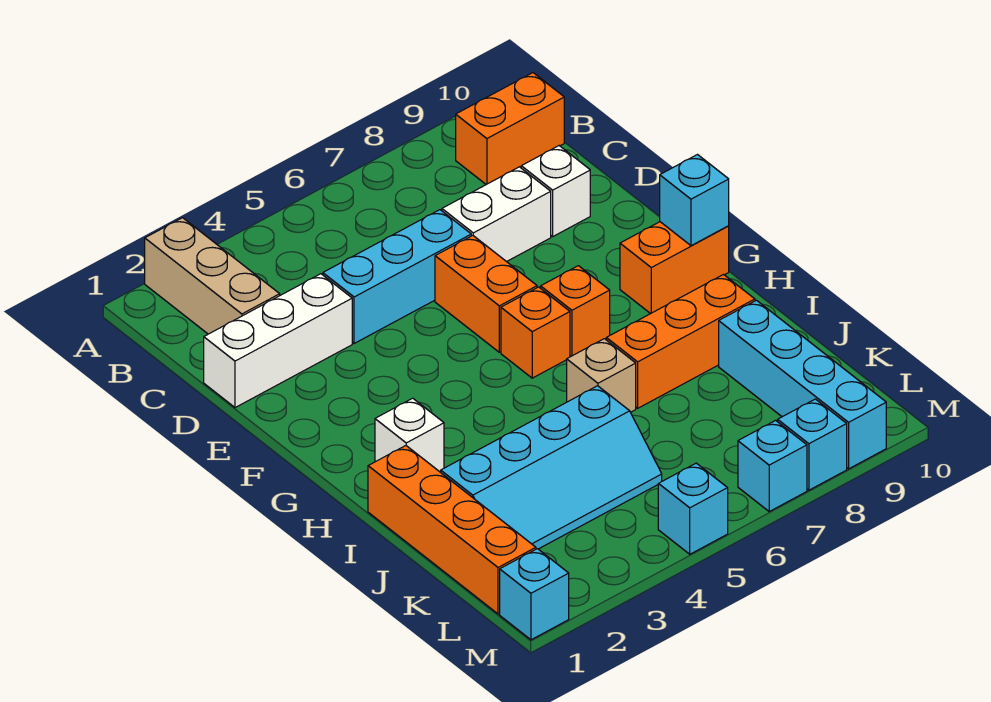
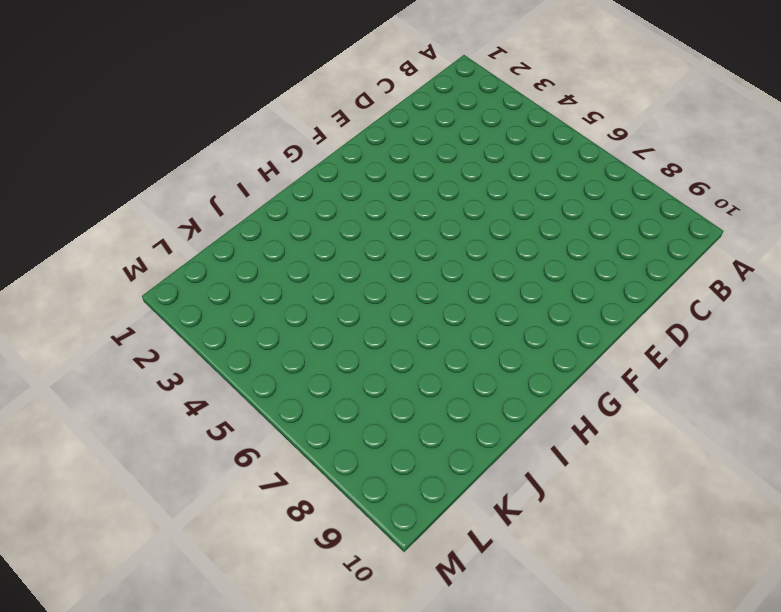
none -> tan 1x3 brick [145,218,280,334]
none -> orange 1x2 brick [456,73,564,185]
none -> white 1x3 brick [204,274,352,408]

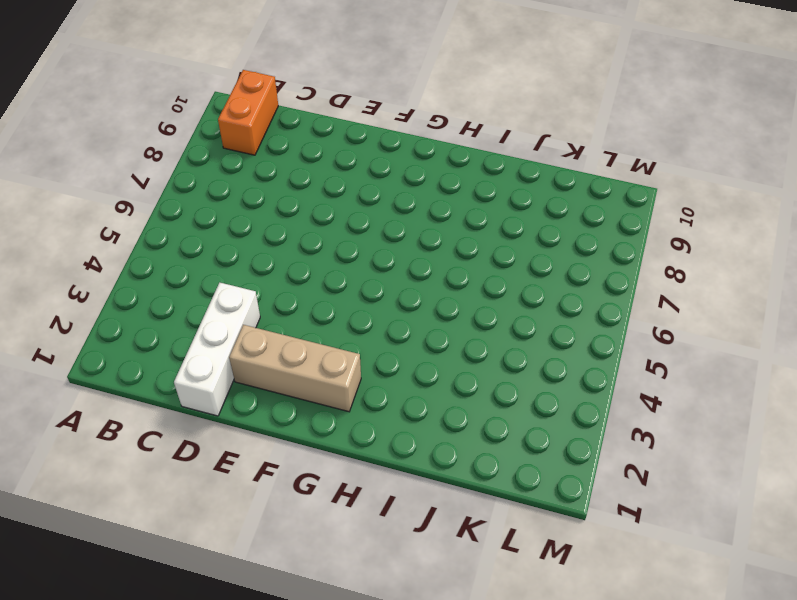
tan 1x3 brick [229,325,361,412] -> tan 1x3 brick moved to [145,218,280,334]
none -> cyan 1x3 brick [323,210,471,344]
none -> white 1x2 brick [442,167,551,262]
none -> white 1x1 brick [521,146,590,236]

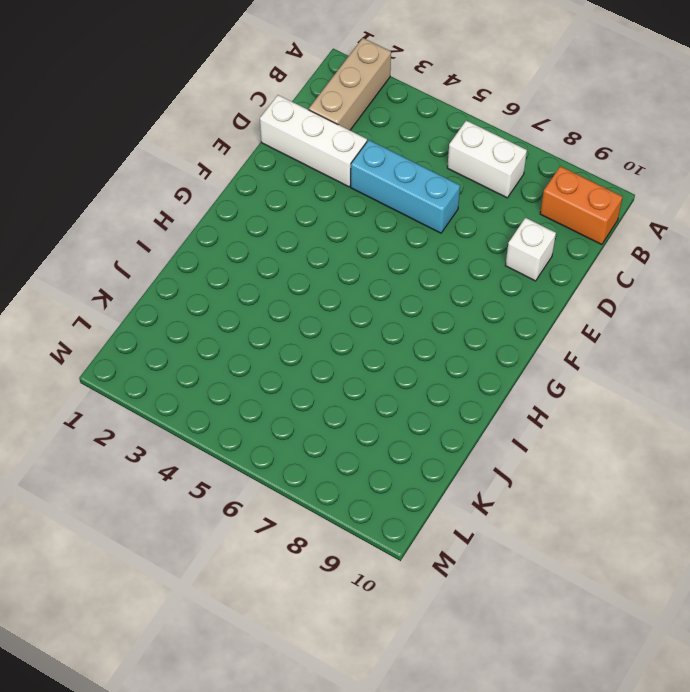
white 1x2 brick [447,121,527,198] -> white 1x2 brick moved to [442,167,551,262]
none -> orange 1x2 brick [435,236,537,352]
none -> orange 1x1 brick [501,287,570,378]
none -> orange 1x1 brick [541,266,610,356]

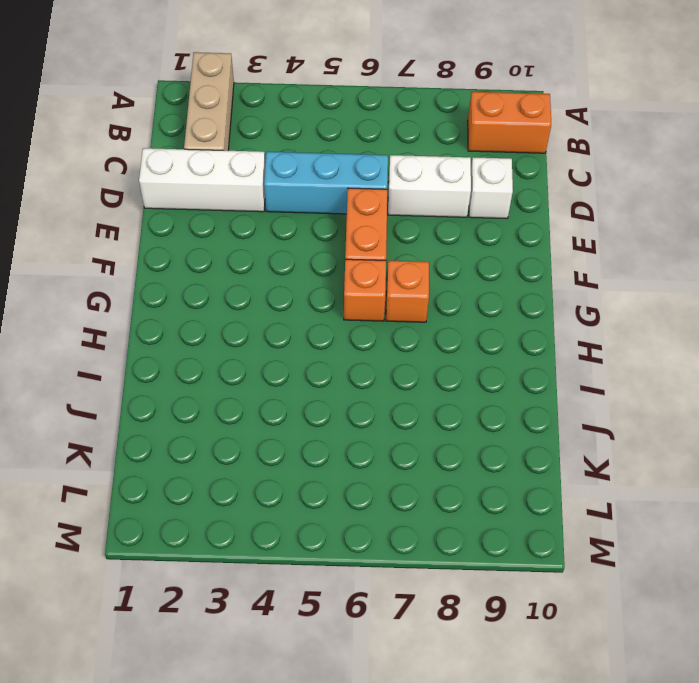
none -> orange 1x2 brick [620,222,729,314]
none -> white 1x1 brick [375,398,444,472]
none -> orange 1x4 brick [368,446,536,614]

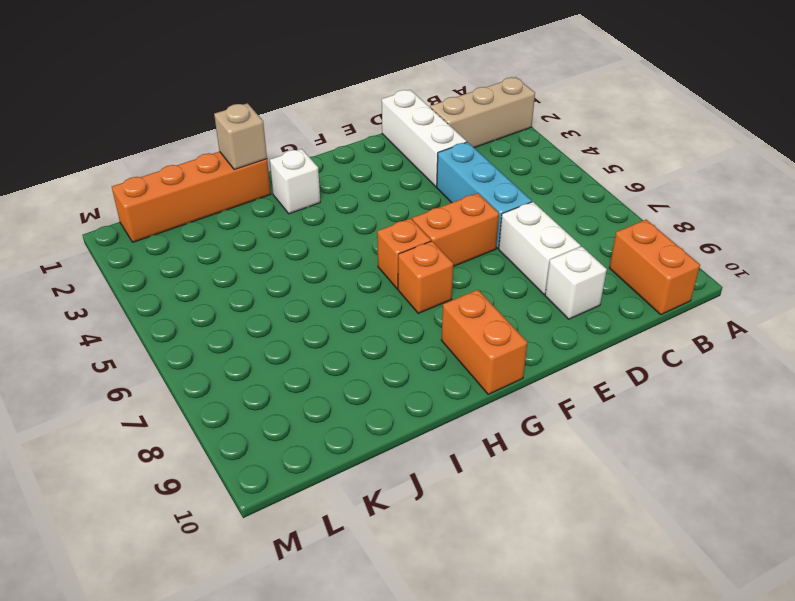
tan 1x1 brick [214,103,267,170] -> tan 1x1 brick moved to [567,339,636,412]
none -> orange 1x3 brick [606,275,755,408]
none -> cyan 2x4 slope [441,386,662,549]
none -> cyan 1x4 brick [719,300,886,469]

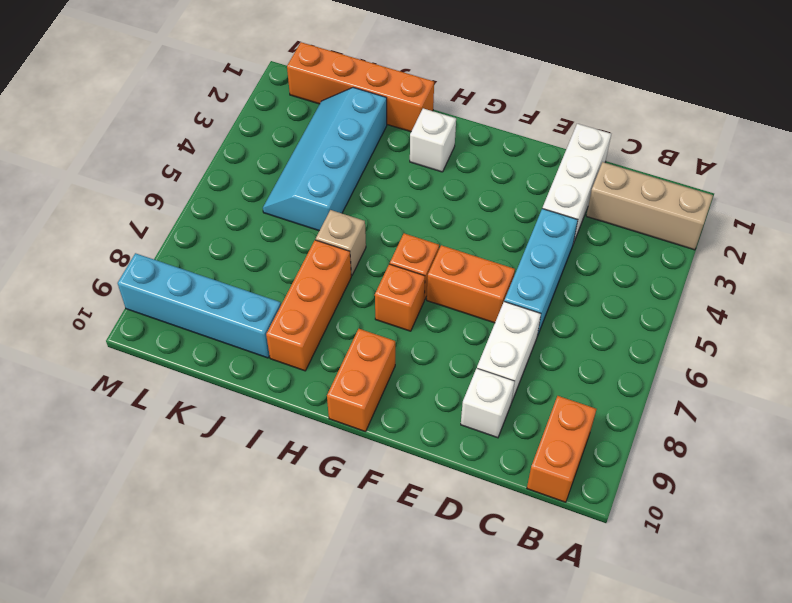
none -> cyan 1x1 brick [500,549,569,640]
none -> cyan 1x1 brick [658,463,728,554]
none -> cyan 1x1 brick [738,420,807,511]

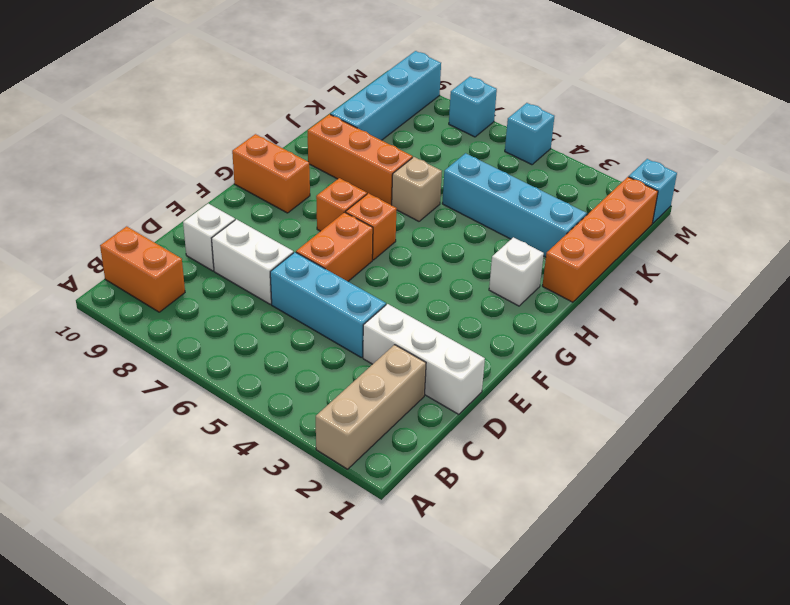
none -> cyan 1x1 brick [778,399,847,490]
none -> cyan 1x1 brick [660,155,729,246]

